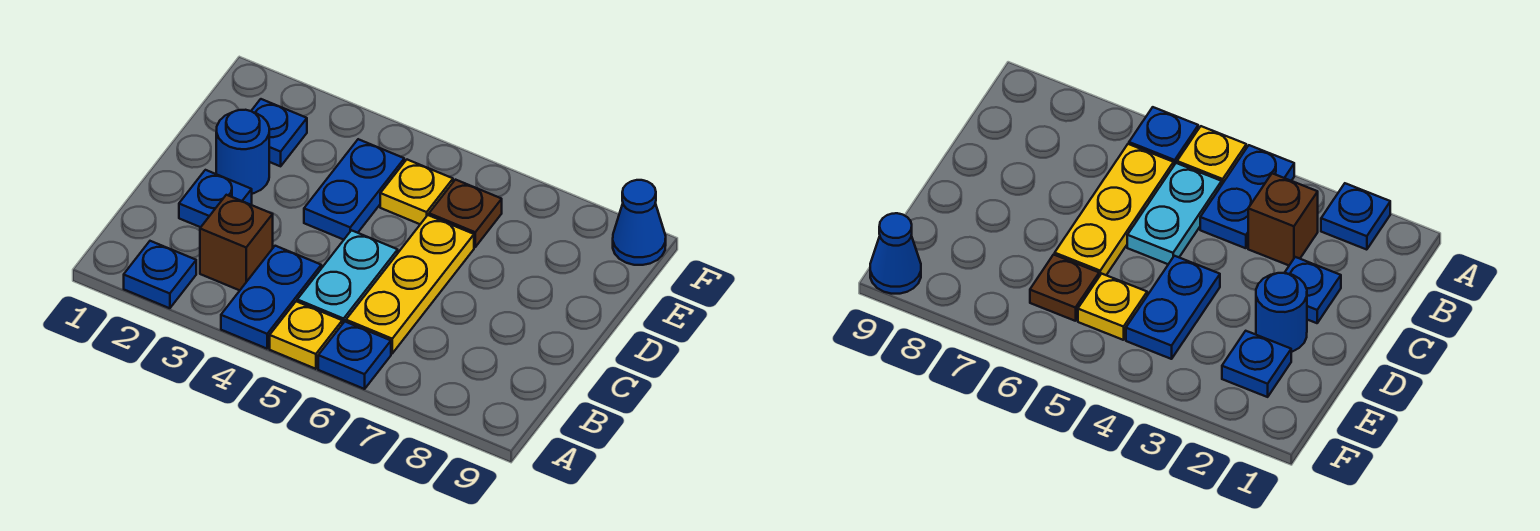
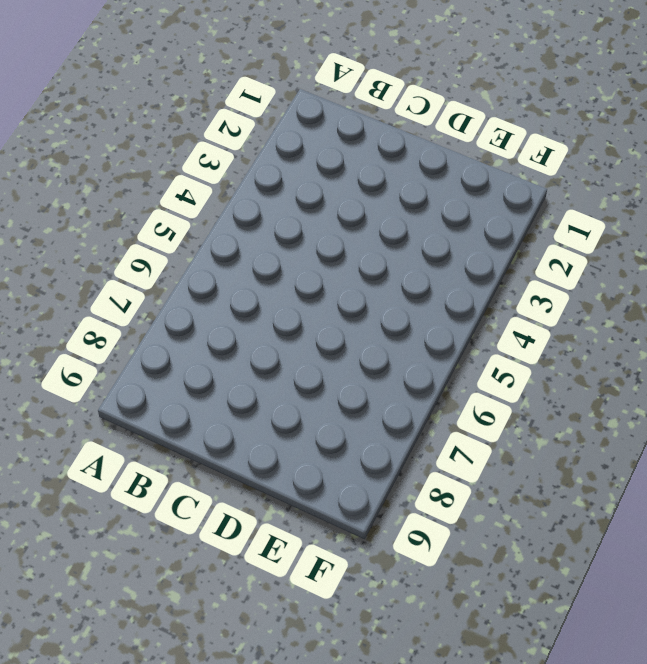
none -> blue 1x1 plate [124,241,196,308]
none -> blue 1x2 plate [221,246,321,349]
none -> yellow 1x1 plate [270,301,342,369]

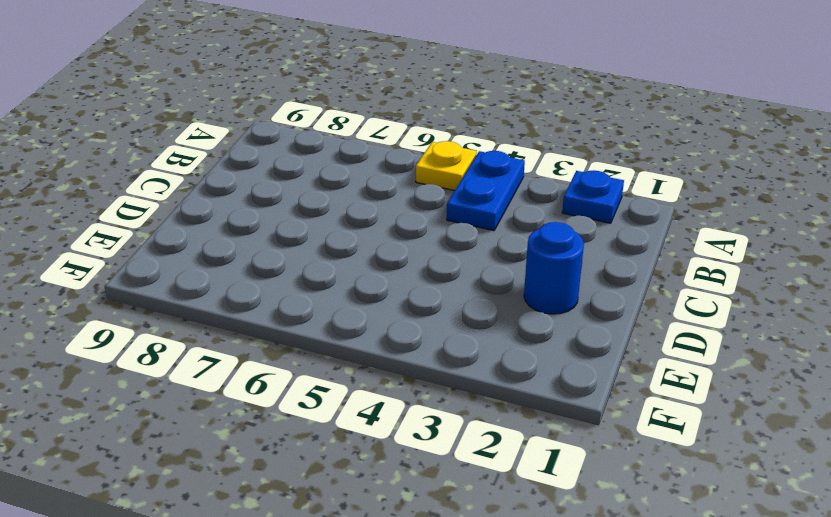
none -> blue 1x1 plate [318,322,391,389]
none -> brown 1x1 brick [200,195,273,290]
none -> cyan 1x2 plate [297,230,398,324]

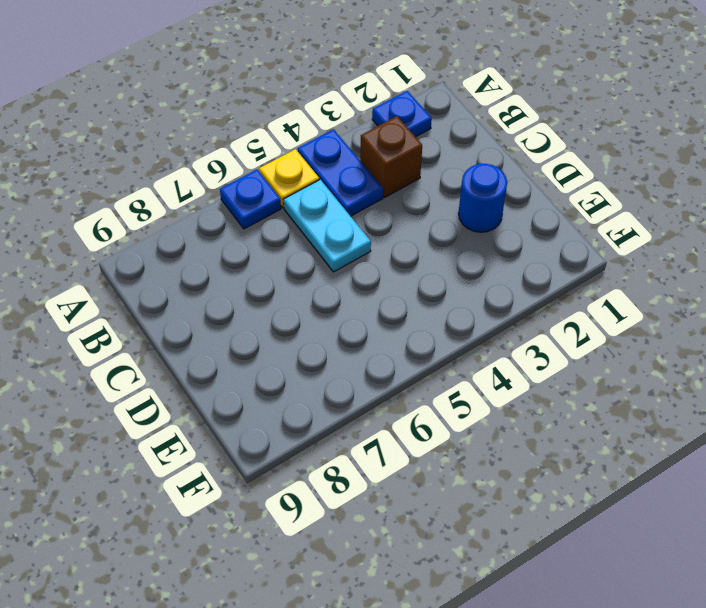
none -> yellow 1x3 plate [346,215,474,353]
none -> blue 1x1 plate [179,170,252,227]
none -> blue 1x2 plate [304,139,404,240]

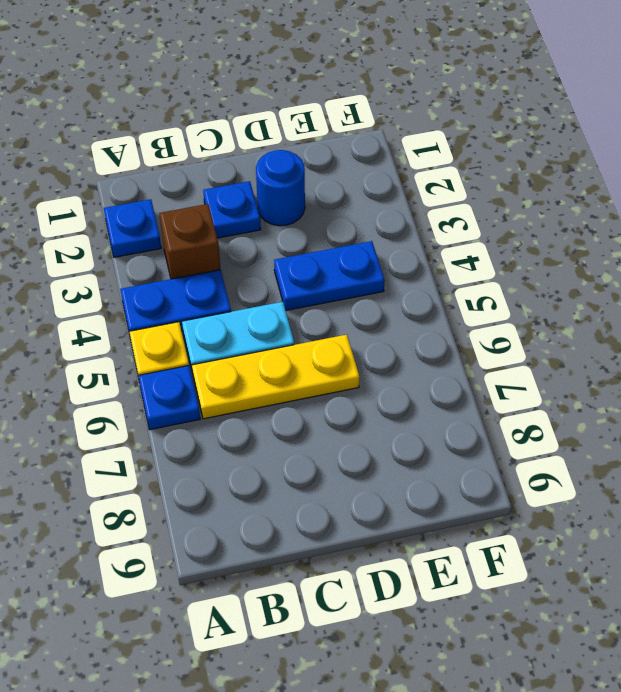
none -> blue 1x1 plate [251,99,307,166]
none -> yellow 1x1 plate [380,160,453,224]
none -> brown 1x1 plate [429,180,502,247]

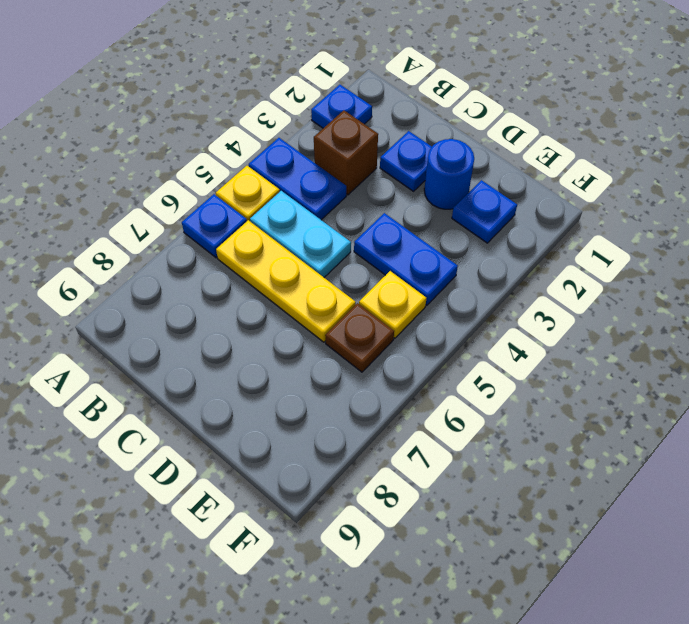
none -> blue 1x1 cone [613,180,666,265]

